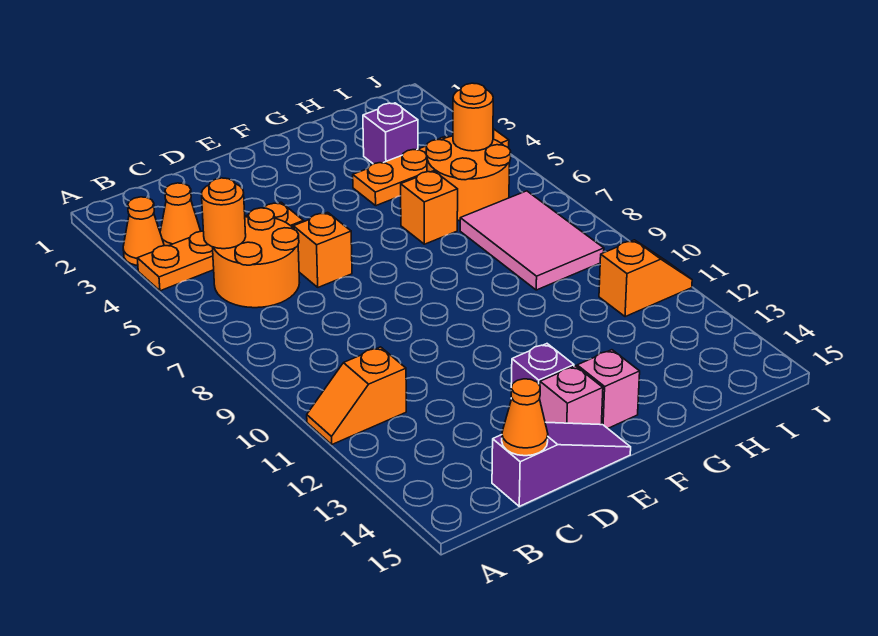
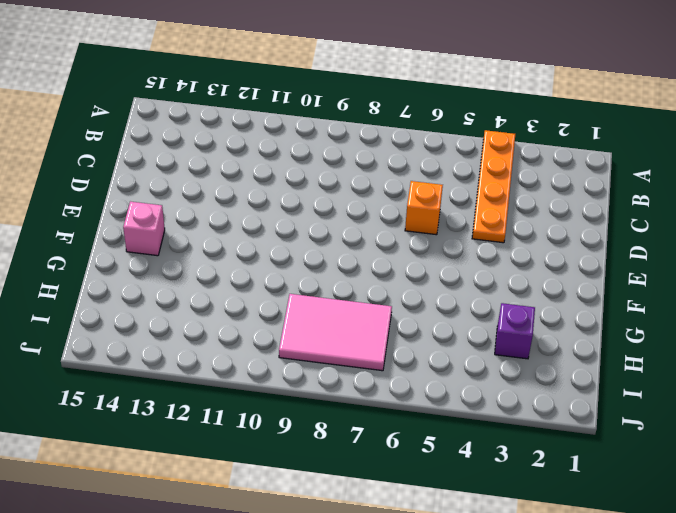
none -> orange 1x1 cone [123,197,164,266]
none -> orange 1x2 slope [307,347,406,444]
none -> orange 1x1 cone [160,183,200,246]

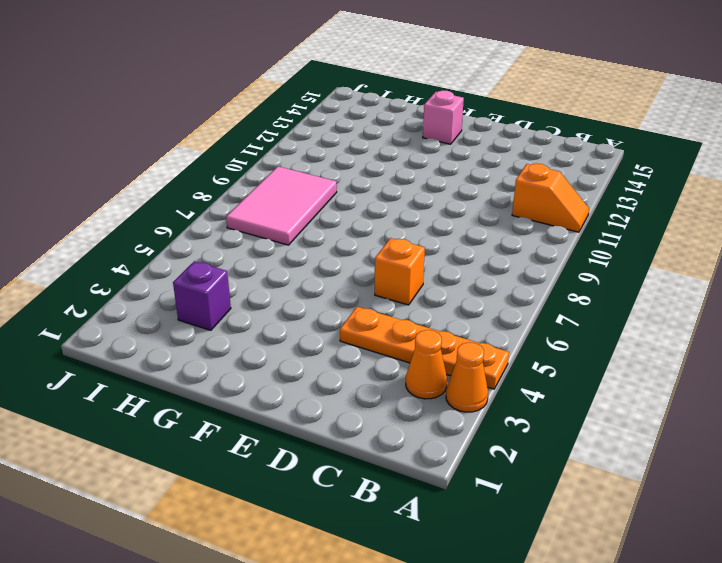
none -> orange 2x2 round brick [213,208,300,308]
none -> purple 1x3 slope [492,422,631,506]
none -> purple 1x1 brick [511,344,574,399]

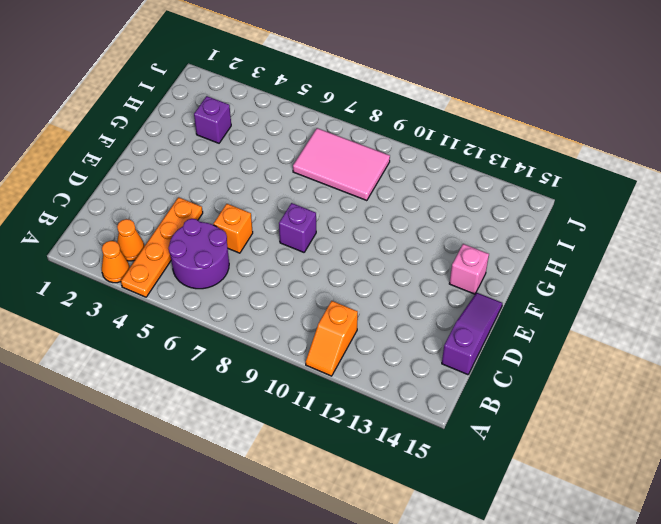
purple 2x2 round brick [169,219,229,289] -> orange 2x2 round brick [213,208,300,308]
purple 1x1 brick [279,203,316,252] -> purple 1x1 brick moved to [511,344,574,399]
none -> pink 1x1 brick [540,366,603,425]
none -> orange 1x4 plate [353,129,509,206]
none -> orange 1x1 brick [401,171,458,244]

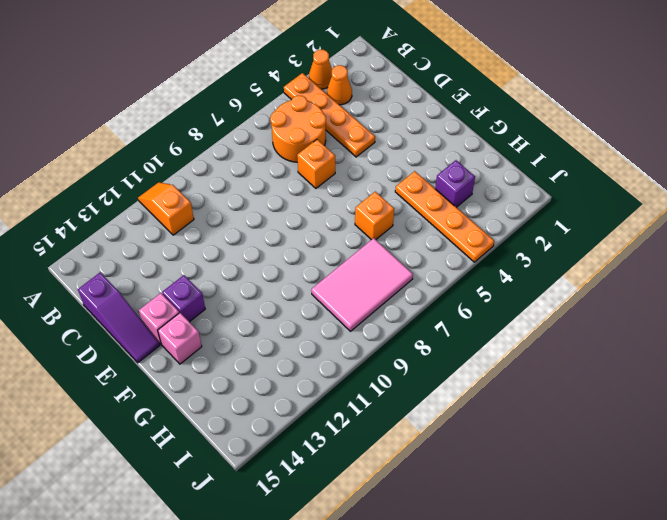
none -> orange 2x2 round brick [426,136,511,221]
none -> orange 1x2 slope [599,240,692,317]
none -> orange 1x1 round brick [201,178,246,249]

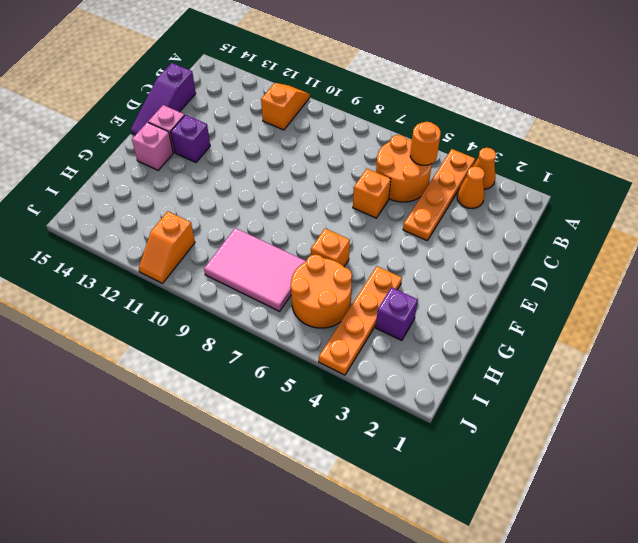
none -> orange 1x1 cone [502,379,548,456]
none -> orange 1x1 round brick [453,83,493,151]

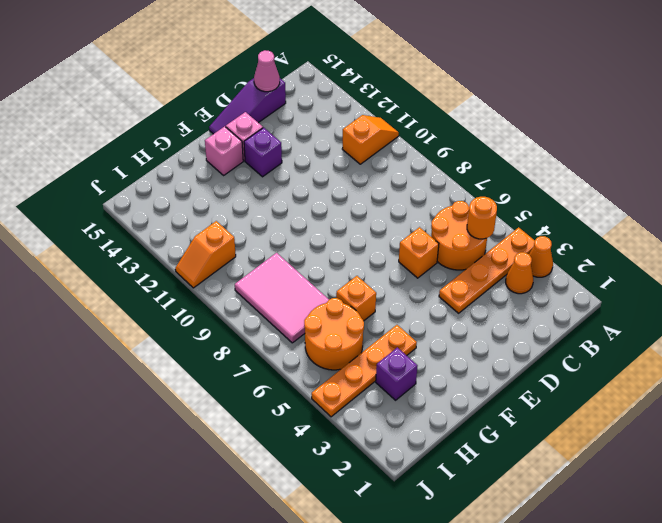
pink 1x1 cone [254,50,280,92] -> orange 1x1 cone [502,379,548,456]
none -> orange 1x1 round brick [453,83,493,151]

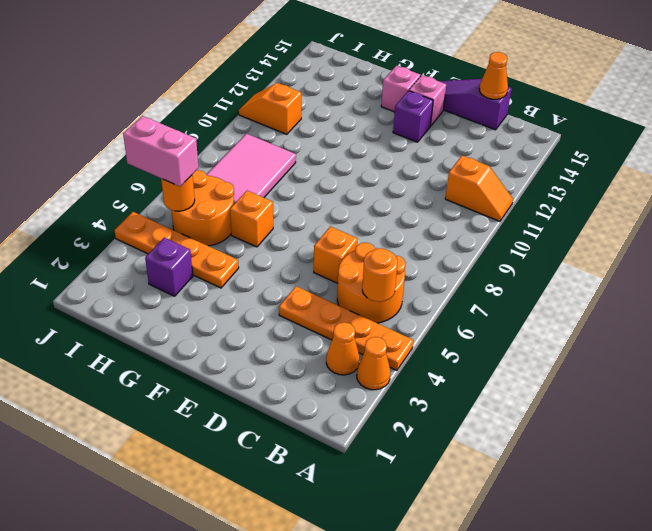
pink 1x2 brick [123,116,198,186] -> none

